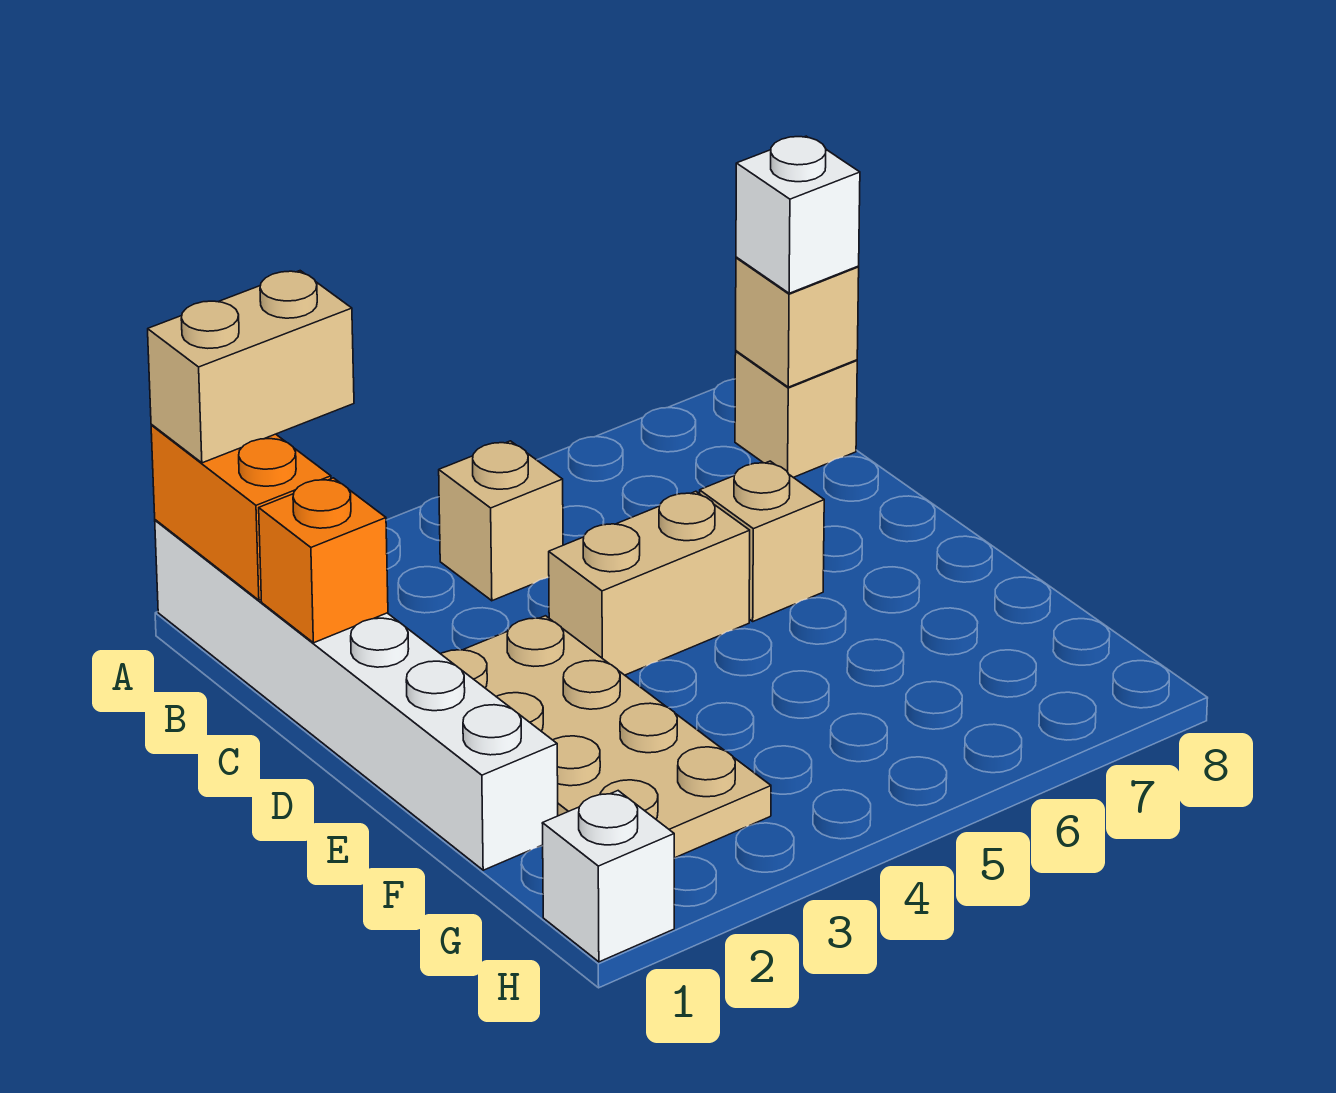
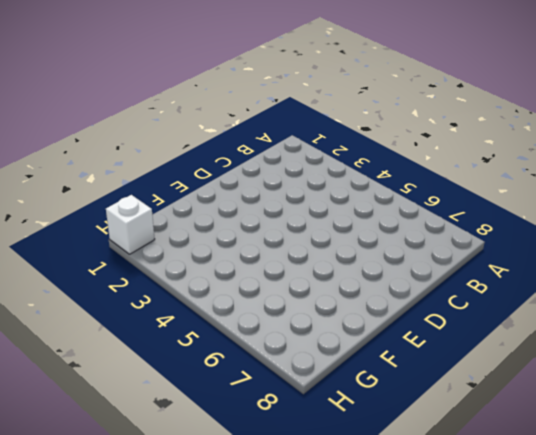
none -> white 1x6 brick [155,520,558,870]
none -> tan 1x1 brick [439,441,563,601]
none -> tan 1x1 brick [735,351,857,477]

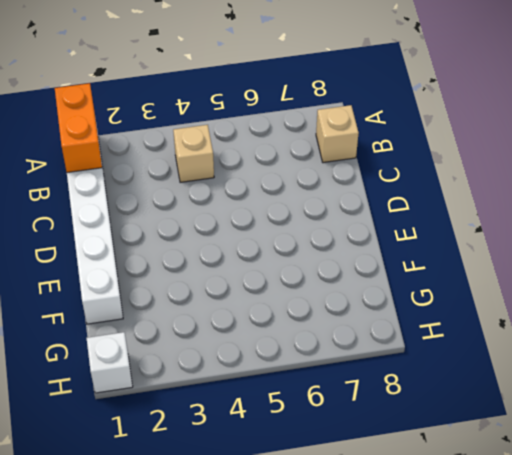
none -> tan 2x4 plate [441,616,771,858]
none -> tan 1x2 brick [549,491,750,675]
none -> tan 1x1 brick [700,461,824,621]

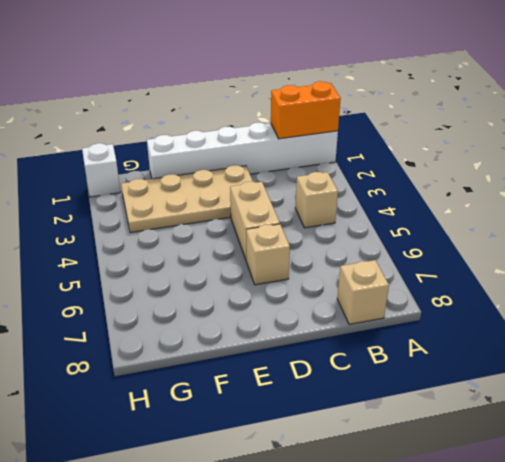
none -> tan 1x1 brick [736,258,859,387]
none -> orange 1x1 brick [259,478,388,643]
none -> tan 1x2 brick [148,271,354,463]

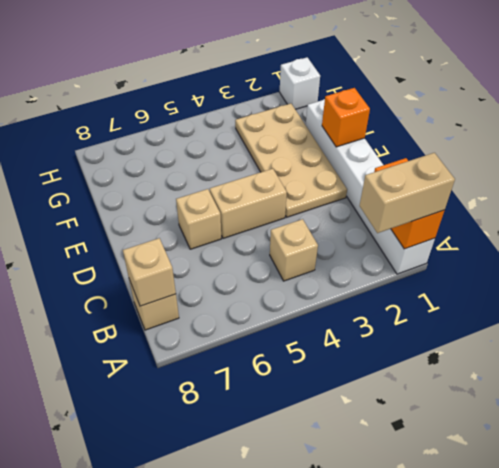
orange 1x1 brick [322,88,370,147] -> orange 1x1 brick moved to [259,478,388,643]
none -> white 1x1 brick [736,136,860,293]

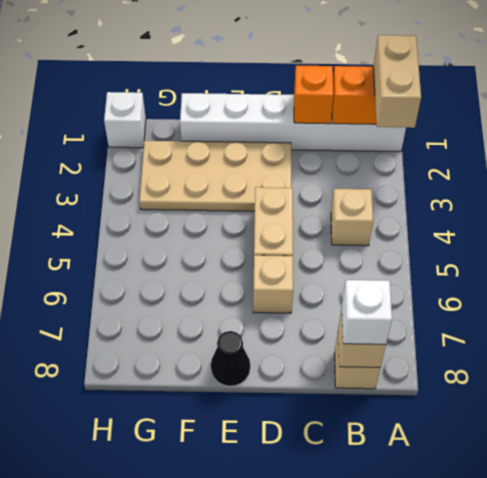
black 1x1 cone [211,331,250,386] -> none

